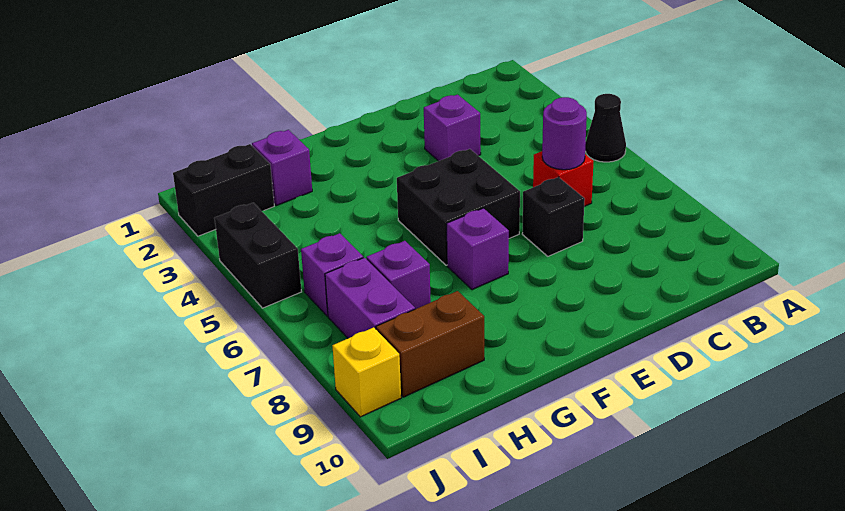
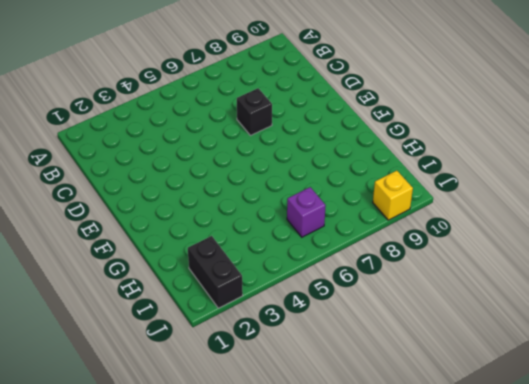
none -> black 1x1 cone [585,94,626,162]
none -> red 1x1 brick [533,151,593,206]
none -> purple 1x1 brick [424,95,481,161]

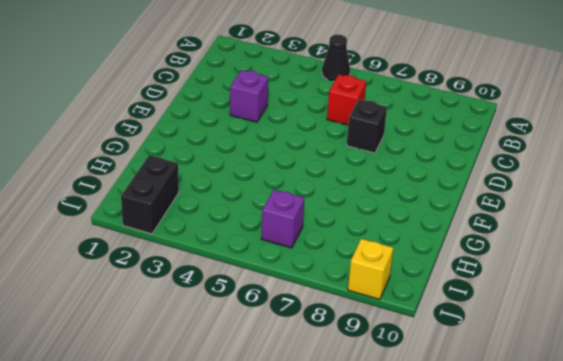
none -> black 2x2 brick [397,149,520,265]
none -> purple 1x1 brick [447,208,509,290]
none -> purple 1x1 brick [252,130,312,206]

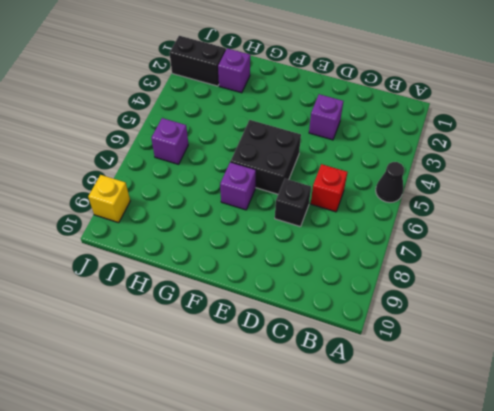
none -> purple 1x1 brick [366,241,431,309]
none -> brown 1x2 brick [376,291,484,397]
none -> purple 1x2 brick [325,258,415,338]

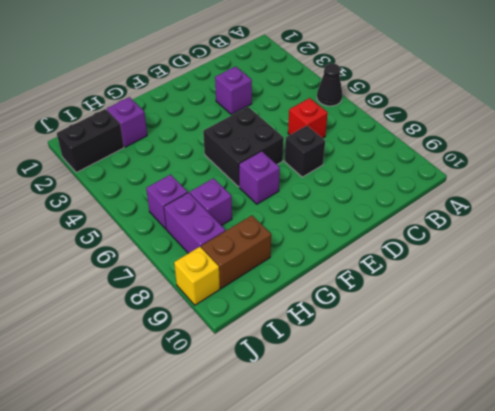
none -> black 1x2 brick [215,203,302,308]
none -> purple 1x1 round brick [542,97,587,170]

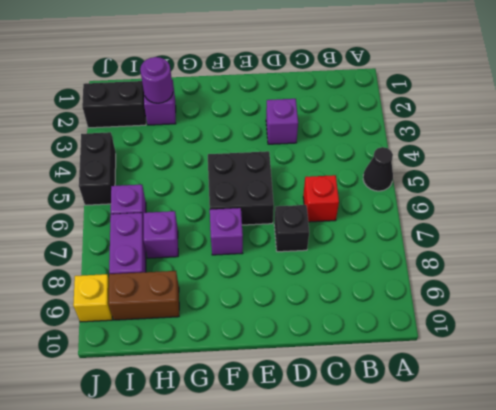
purple 1x1 round brick [140,57,173,103] -> purple 1x1 round brick moved to [542,97,587,170]

